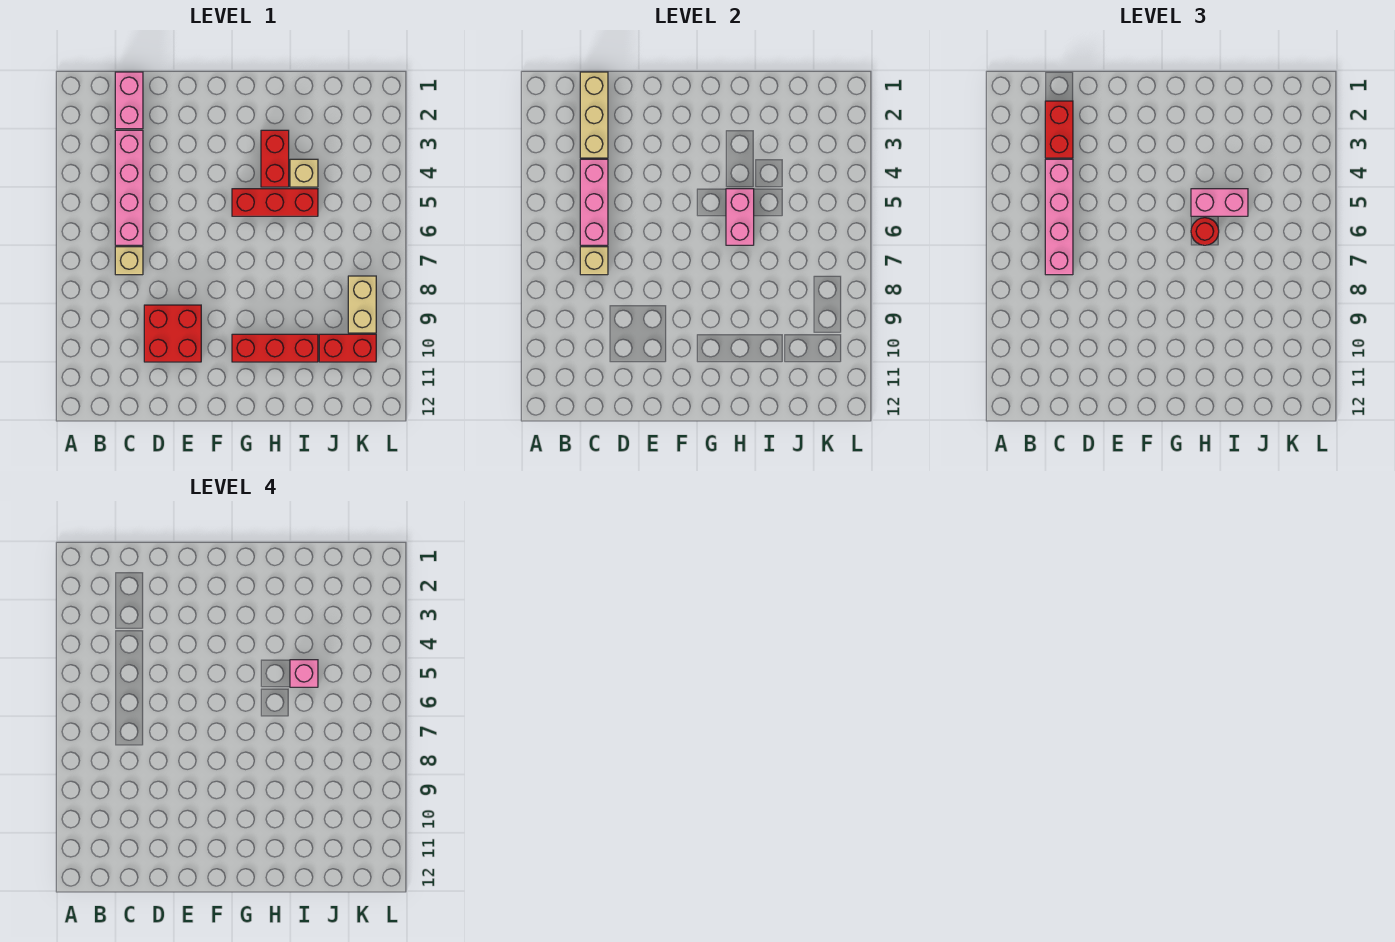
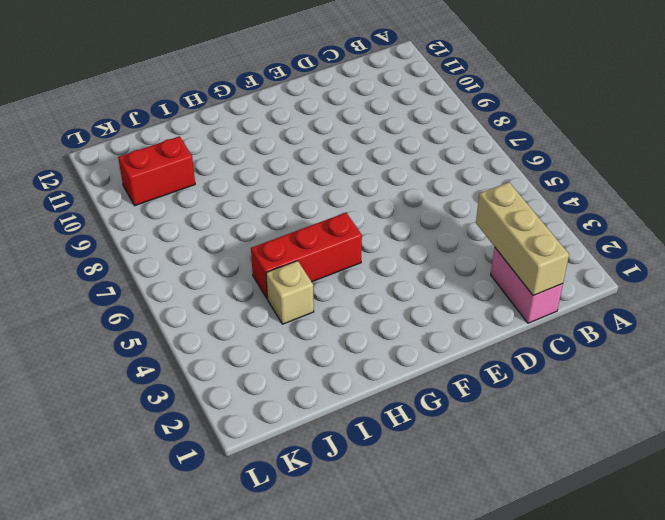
none -> pink 1x4 brick [115,130,143,245]
none -> tan 1x1 brick [115,247,143,275]
none -> red 2x2 brick [144,305,201,362]

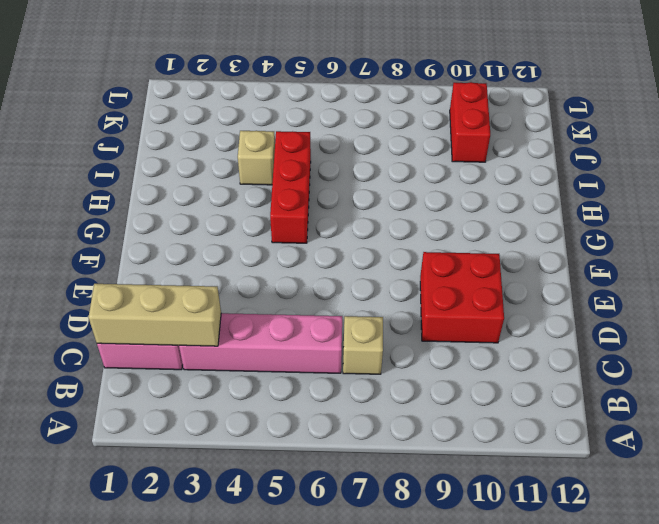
none -> red 1x3 brick [232,334,318,362]
none -> red 1x2 brick [261,130,289,187]
none -> tan 1x2 brick [348,276,376,333]

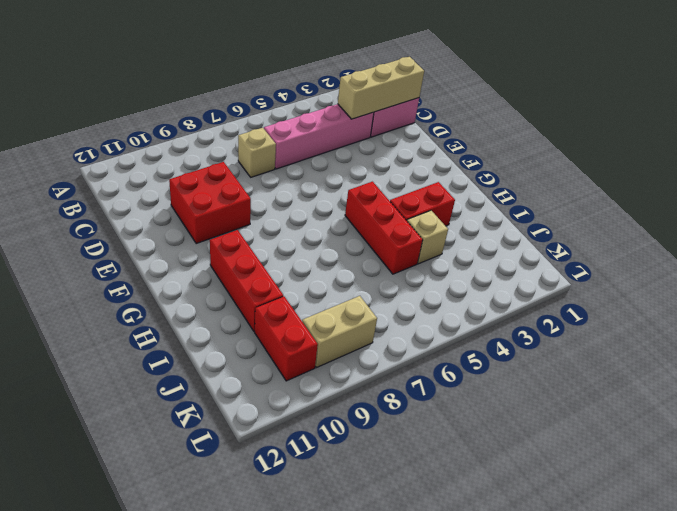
none -> pink 1x3 brick [580,159,608,245]
none -> tan 1x1 brick [580,247,608,275]
none -> pink 1x2 brick [726,189,754,245]

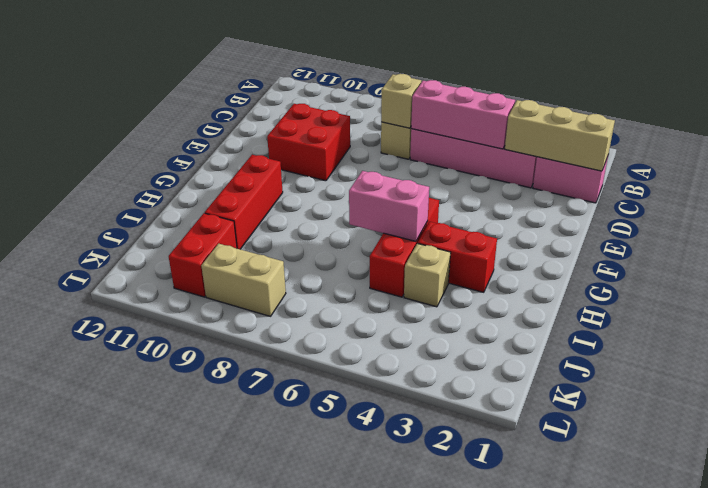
none -> red 1x2 brick [1045,101,1073,158]
none -> pink 1x4 brick [1045,159,1073,275]
none -> pink 1x2 brick [1191,189,1248,216]

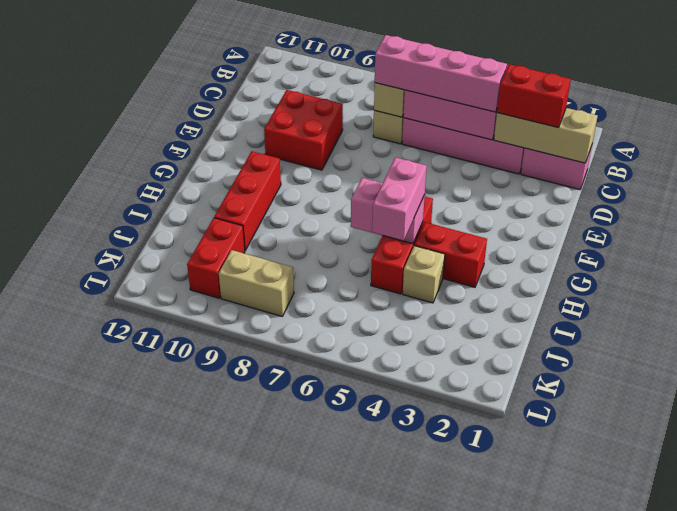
none -> red 1x1 round brick [1191,218,1219,245]
none -> pink 1x1 brick [290,660,318,687]

